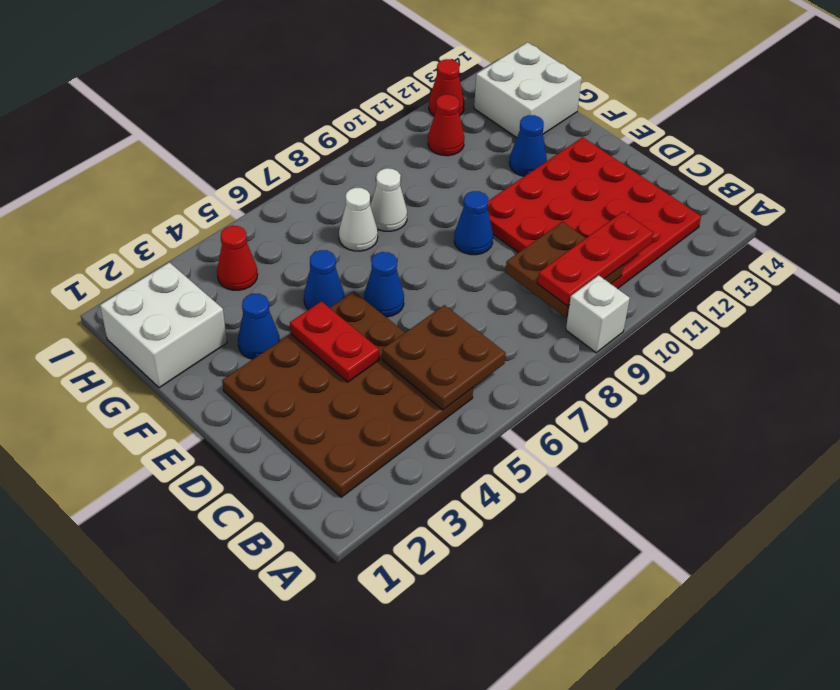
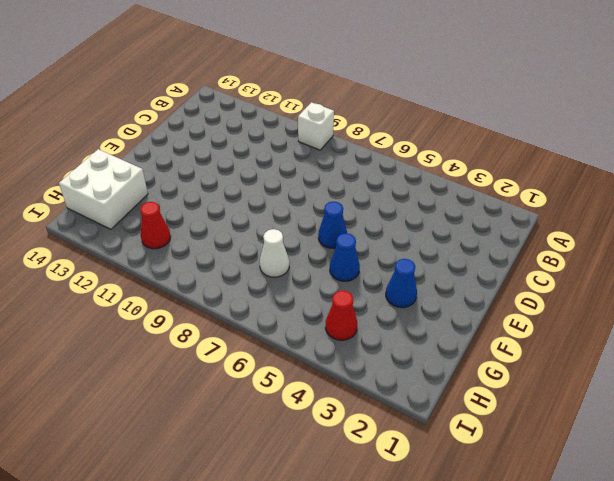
none -> brown 4x4 plate [222,292,473,497]
none -> red 4x4 plate [488,137,701,289]
none -> blue 1x1 cone [454,191,493,255]

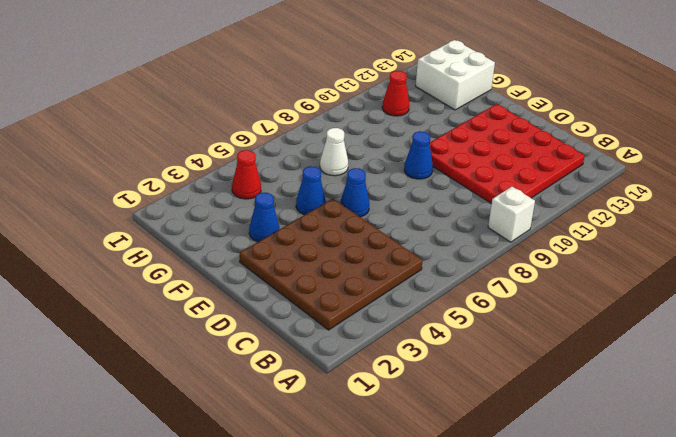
none -> blue 1x1 cone [510,115,547,176]
none -> white 2x2 brick [100,262,227,388]
none -> white 1x1 cone [370,168,407,231]

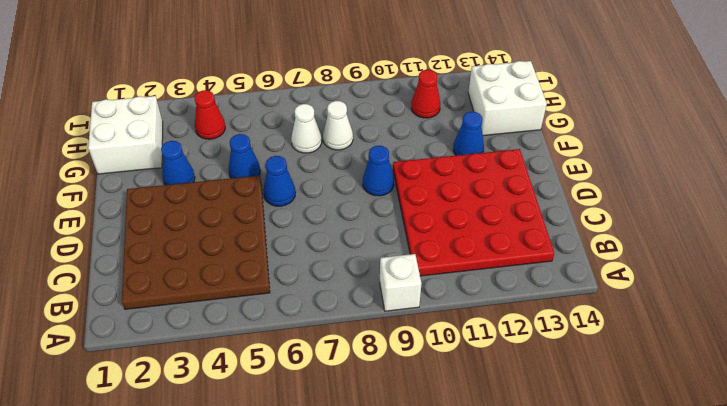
none -> red 1x1 cone [429,59,464,116]
none -> brown 2x2 plate [382,305,506,410]
none -> brown 2x2 plate [506,222,623,317]

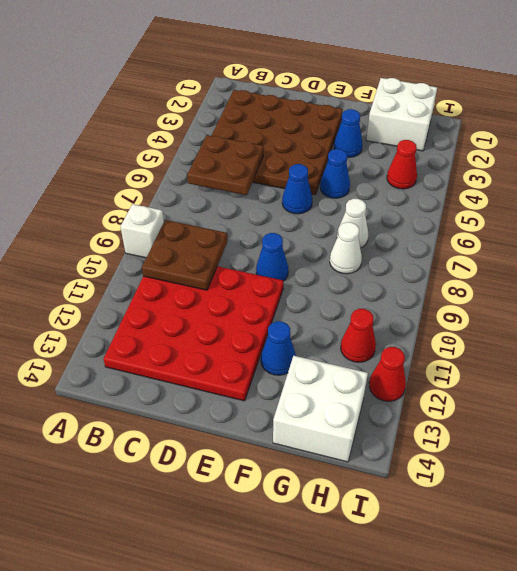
none -> red 1x2 plate [290,301,379,382]
none -> red 1x3 plate [538,212,653,306]

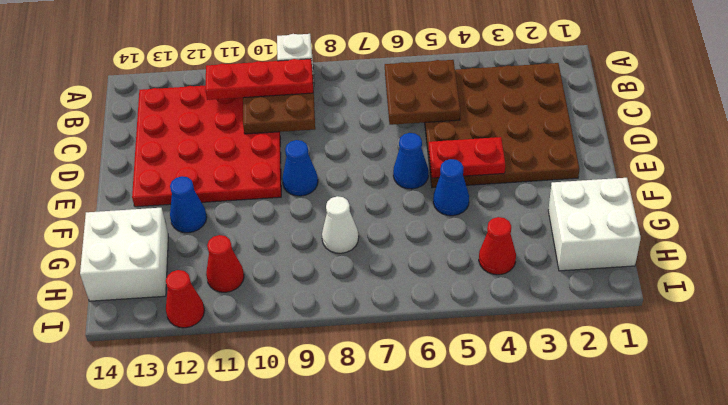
red 1x2 plate [429,137,505,178] -> red 1x2 plate turned to [290,301,379,382]
none -> blue 1x1 cone [238,294,280,359]
none -> white 1x1 cone [339,188,378,251]

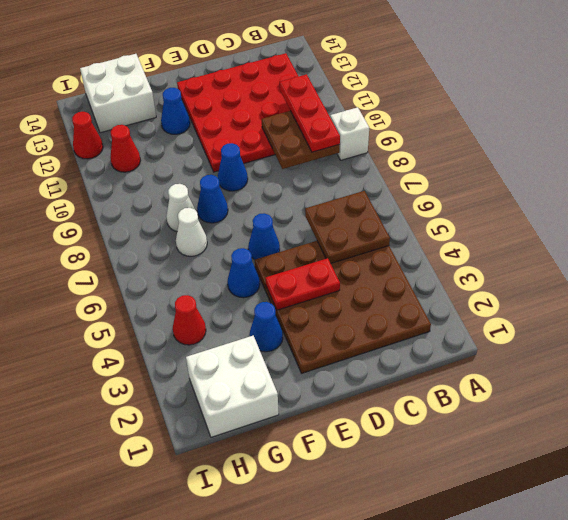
blue 1x1 cone [197,175,228,223] -> none

